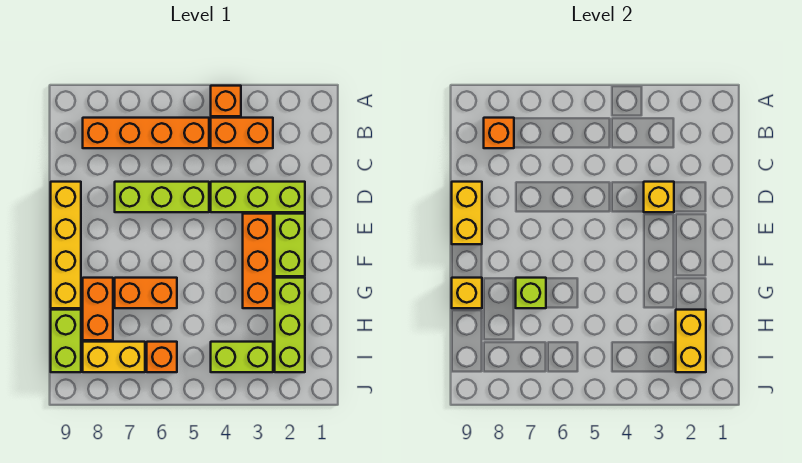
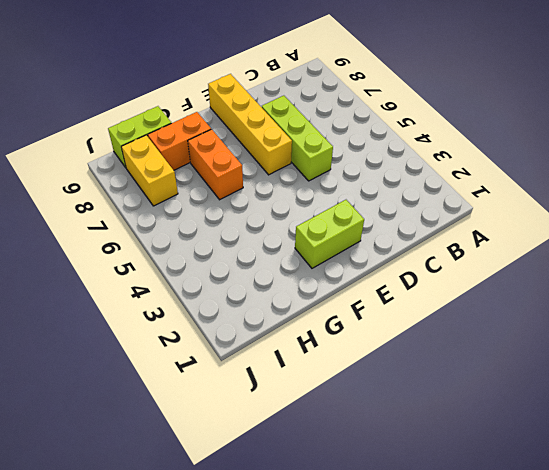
yellow 1x4 brick [208,74,292,175] -> yellow 1x4 brick turned to [51,182,81,308]
none -> orange 1x1 brick [211,86,241,116]
none -> orange 1x2 brick [211,118,273,148]
none -> orange 1x4 brick [83,118,209,148]

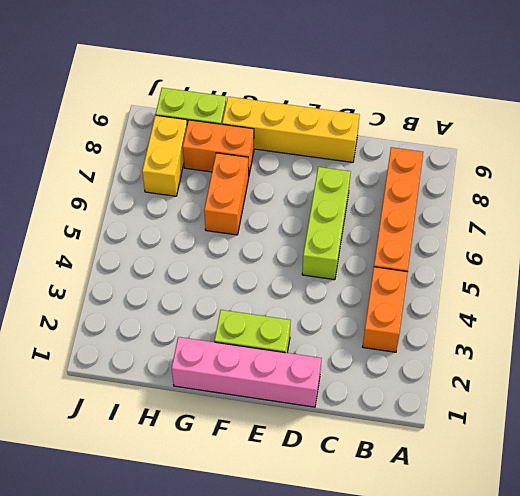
pink 1x4 brick [172,337,321,407] -> none
none -> orange 1x1 brick [211,86,241,116]
none -> lime 1x3 brick [211,182,305,212]
none -> orange 1x3 brick [243,214,273,308]

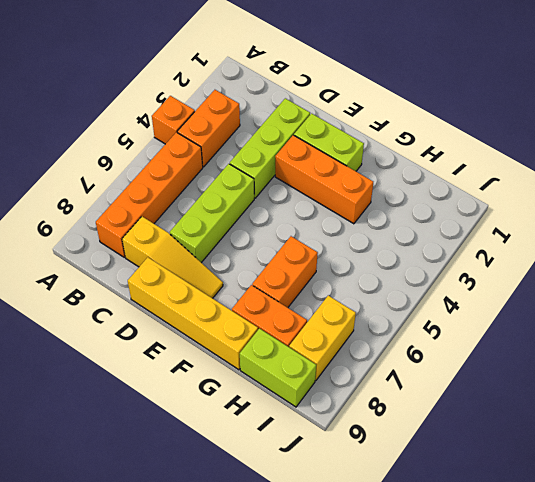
yellow 1x3 slope [122,217,223,298] -> none
none -> lime 1x3 brick [275,278,305,372]
none -> lime 1x2 brick [211,342,273,372]
none -> orange 1x1 brick [147,342,177,372]

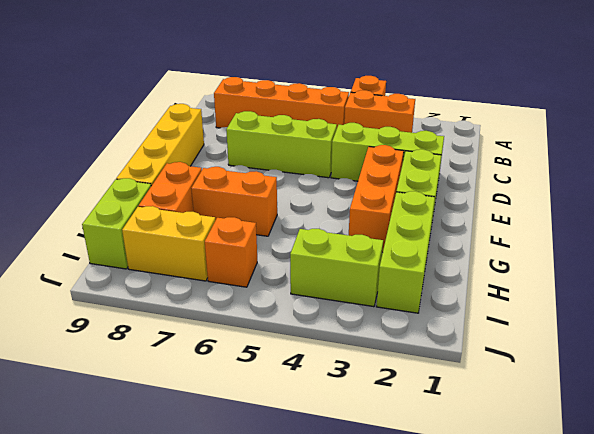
none -> orange 1x1 brick [484,118,514,148]
none -> yellow 1x1 brick [644,182,674,212]
none -> yellow 1x2 brick [452,182,482,244]

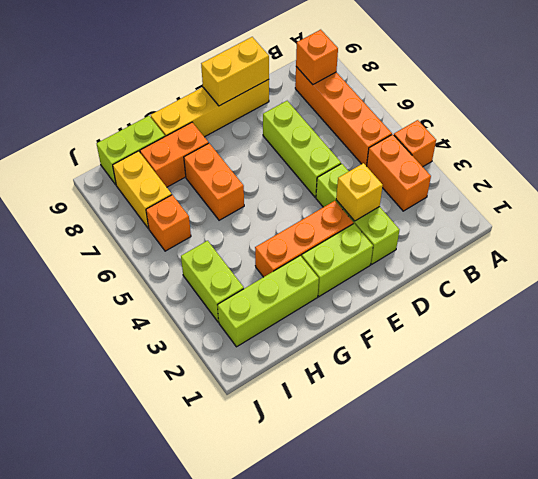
none -> lime 1x1 brick [516,278,546,308]
none -> yellow 1x1 brick [452,278,482,308]
none -> yellow 1x2 brick [676,310,706,372]

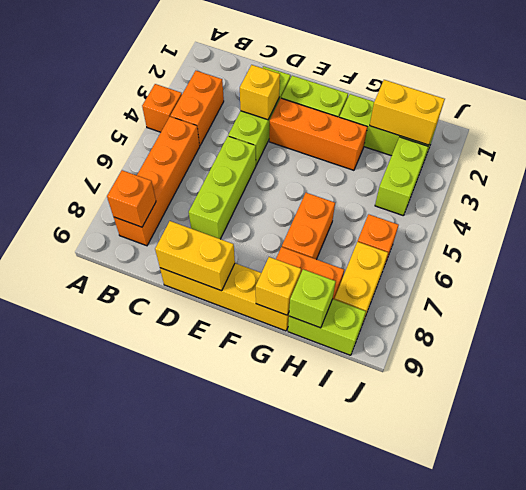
lime 1x1 brick [289,269,336,328] -> lime 1x1 brick moved to [516,278,546,308]

